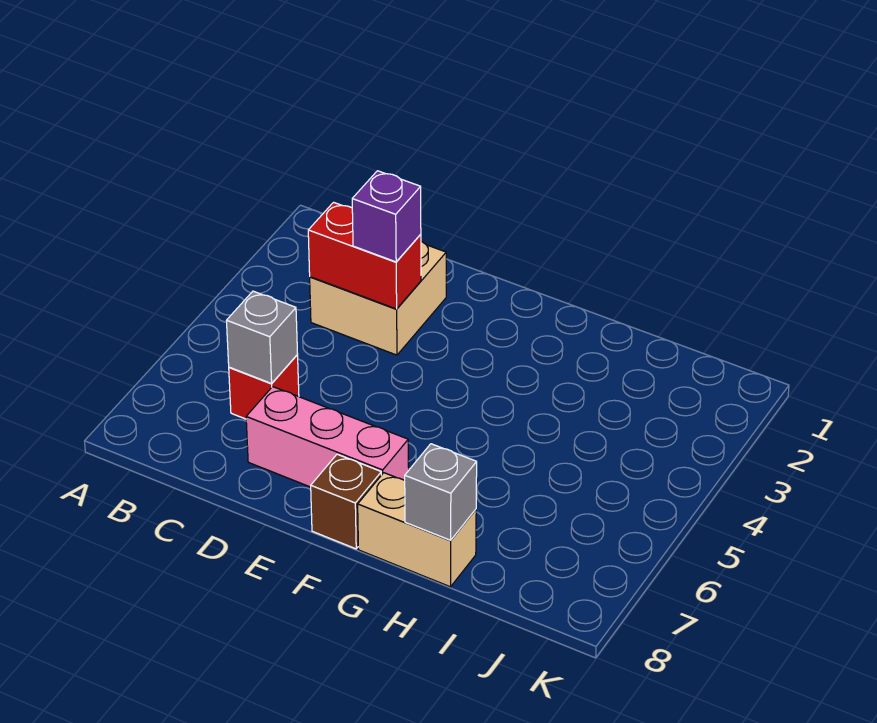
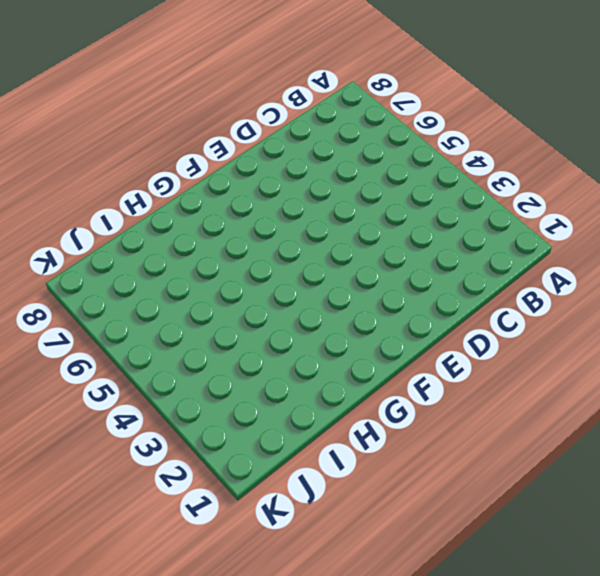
none -> tan 2x2 brick [310,242,446,355]
none -> red 1x1 brick [229,355,299,419]

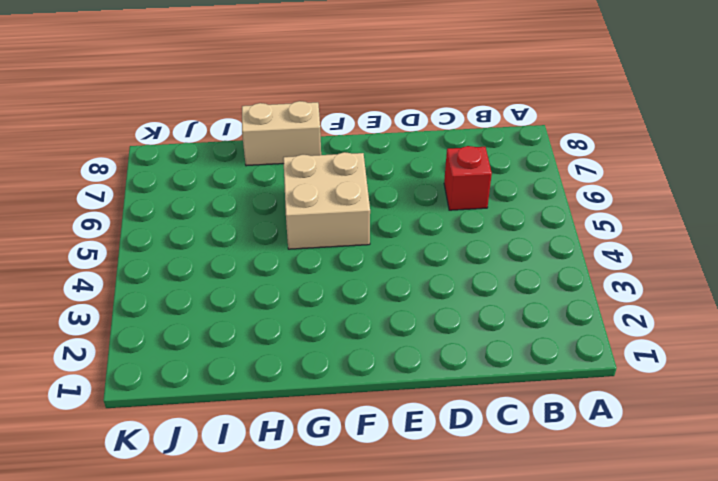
tan 2x2 brick [283,152,370,249] -> tan 2x2 brick moved to [310,242,446,355]
none -> pink 1x3 brick [246,387,409,487]
none -> brown 1x1 brick [311,454,381,549]

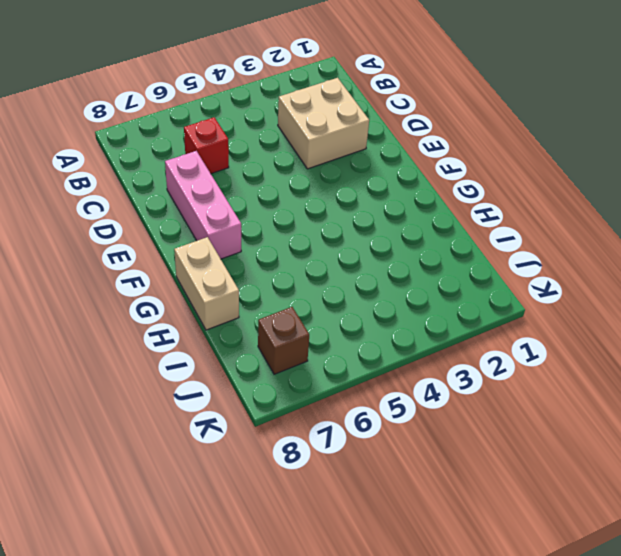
brown 1x1 brick [258,307,309,374] -> brown 1x1 brick moved to [311,454,381,549]
none -> red 1x2 brick [308,202,421,309]
none -> grey 1x1 brick [226,291,298,383]

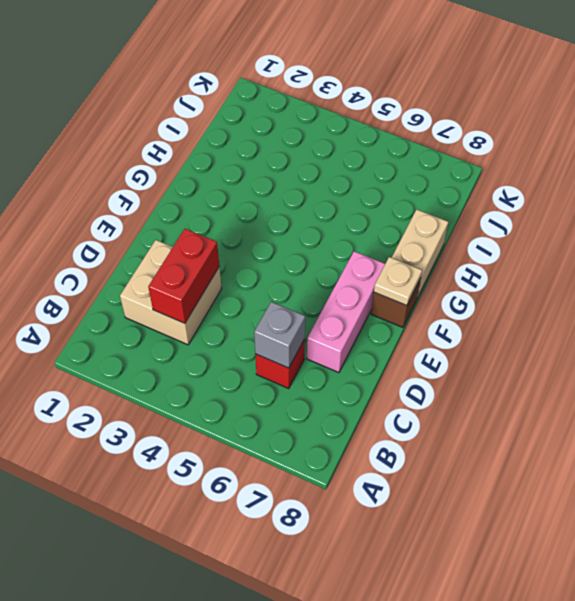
tan 1x1 plate [374,257,422,306] -> none
none -> grey 1x1 brick [405,444,477,540]
none -> purple 1x1 brick [352,171,421,262]

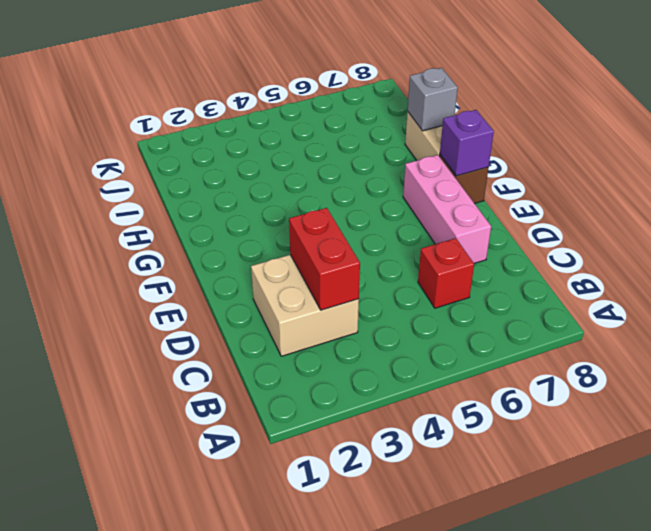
purple 1x1 brick [440,110,494,176] -> purple 1x1 brick moved to [352,171,421,262]
none -> grey 1x1 brick [226,291,298,383]

